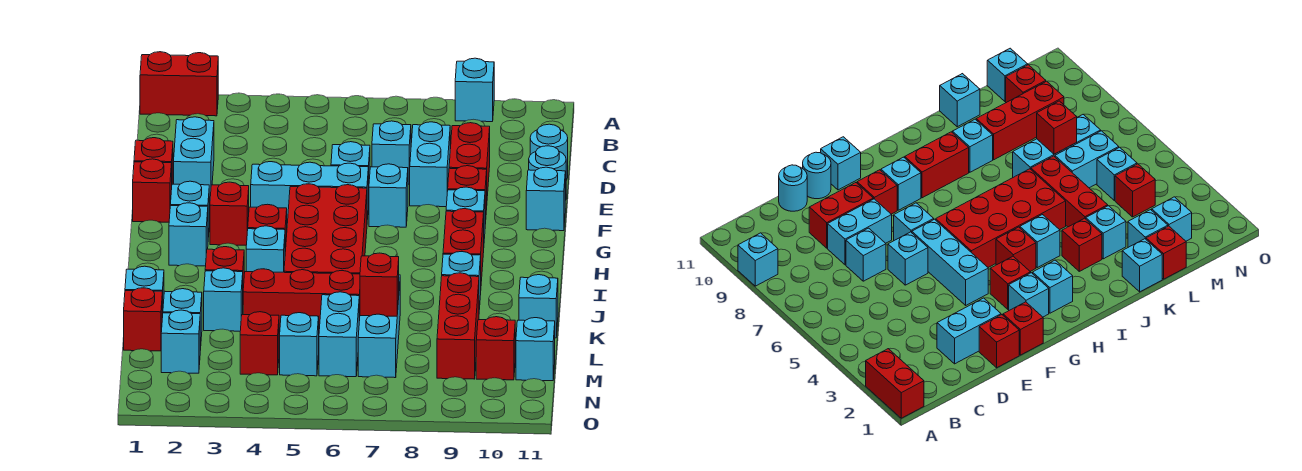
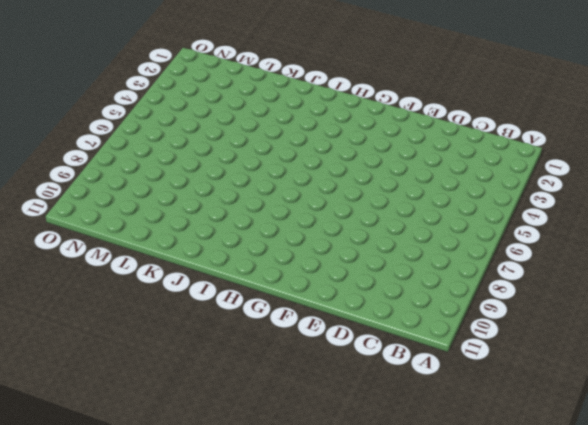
none -> red 1x2 brick [140,52,218,116]
none -> cyan 1x1 brick [455,58,494,122]
none -> cyan 1x2 brick [174,117,214,202]
none -> cyan 1x1 brick [372,121,411,184]

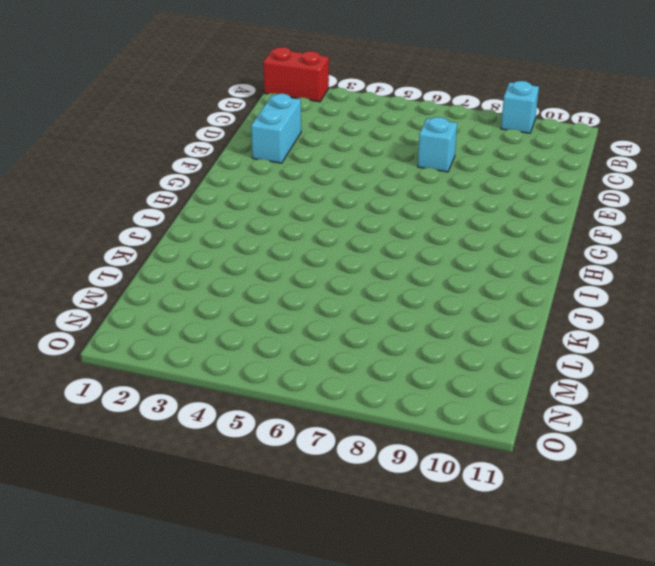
none -> cyan 1x2 brick [409,122,450,207]
none -> red 1x2 brick [449,123,490,196]
none -> cyan 1x1 round brick [530,124,568,180]
none -> red 1x1 brick [134,138,173,184]

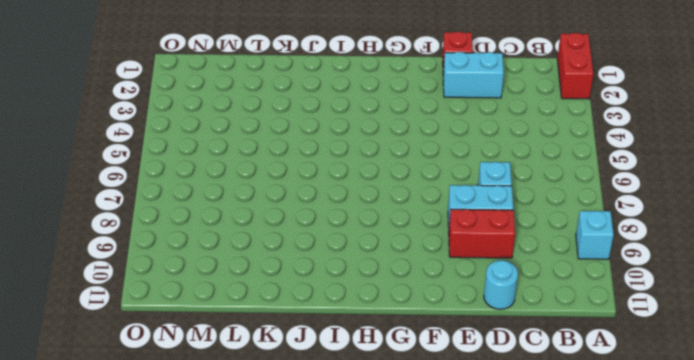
none -> cyan 1x1 brick [331,142,370,205]
none -> cyan 1x1 round brick [529,146,566,200]
none -> red 1x1 brick [133,159,172,222]
none -> cyan 1x3 brick [251,162,368,223]

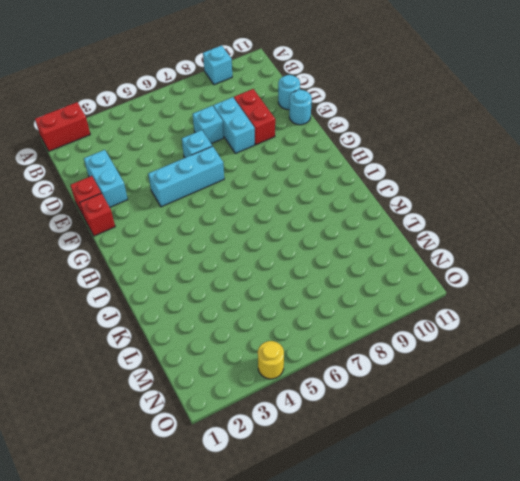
yellow 1x1 round brick [258,341,284,379] -> none
none -> cyan 1x1 brick [369,164,408,227]
none -> red 1x1 brick [448,166,487,224]
none -> cyan 1x1 brick [526,167,565,231]
none -> cyan 1x1 brick [170,181,209,237]

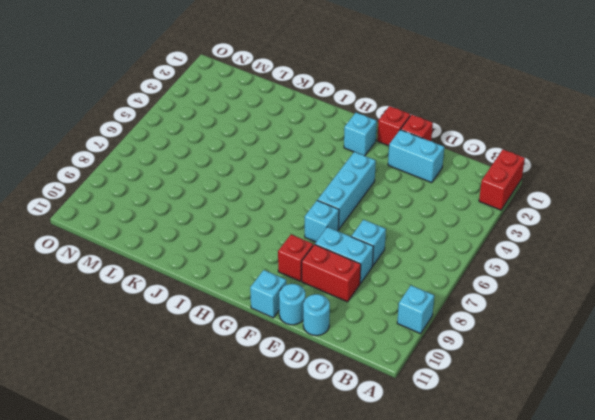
none -> cyan 1x1 brick [331,142,370,205]
none -> red 1x1 brick [210,182,249,245]
none -> red 2x4 brick [284,184,367,274]
none -> cyan 1x1 brick [446,187,485,239]

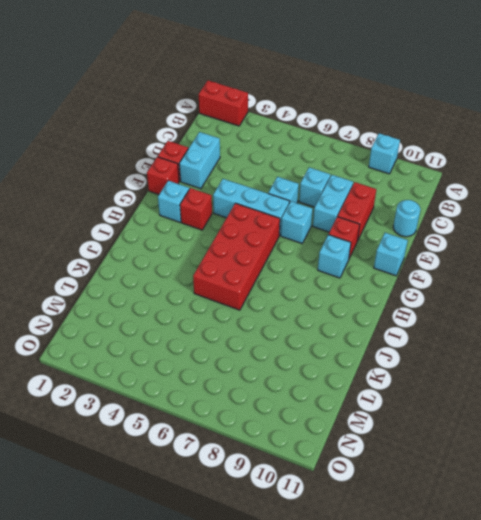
none -> cyan 1x1 round brick [529,146,566,200]
none -> cyan 1x1 brick [169,203,208,266]
none -> red 1x1 brick [248,204,287,251]
none -> red 1x2 brick [443,209,484,281]

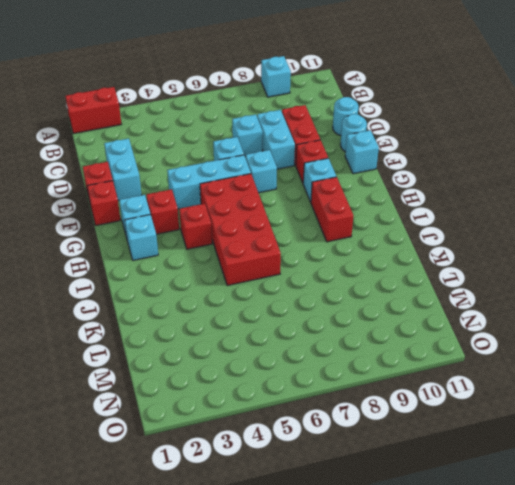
none -> cyan 1x1 brick [246,226,285,272]
none -> red 1x1 brick [205,247,244,288]
none -> cyan 1x1 brick [442,252,481,310]
none -> cyan 1x1 brick [125,266,164,318]

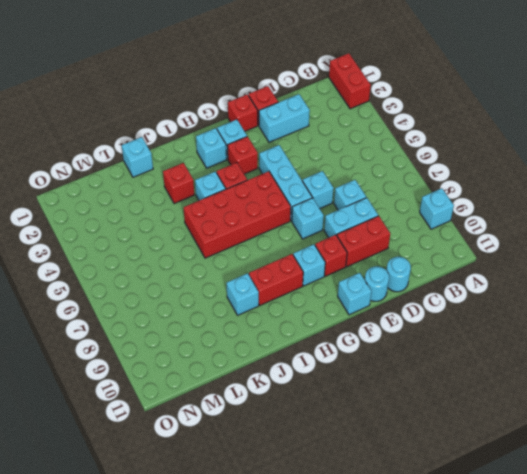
none -> cyan 1x1 brick [204,268,243,331]
none -> red 1x3 brick [243,269,360,332]
none -> cyan 1x3 brick [358,275,400,378]
none -> red 1x3 brick [437,273,479,379]

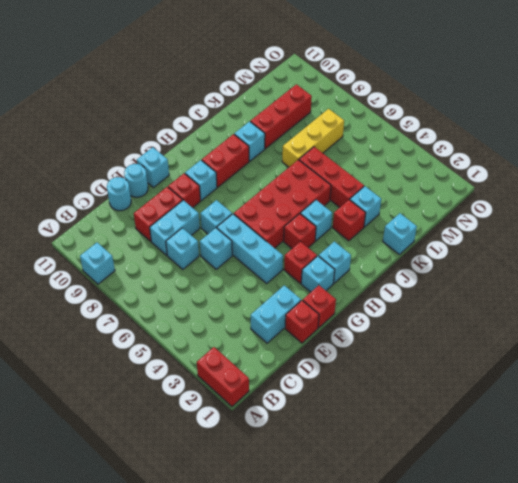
yellow 1x3 brick [282,109,344,167] -> cyan 1x3 brick [358,275,400,378]
none -> cyan 1x1 brick [519,275,558,338]
none -> red 1x1 brick [124,288,162,351]
none -> cyan 1x1 brick [163,289,202,350]
none -> cyan 1x2 brick [319,292,359,377]

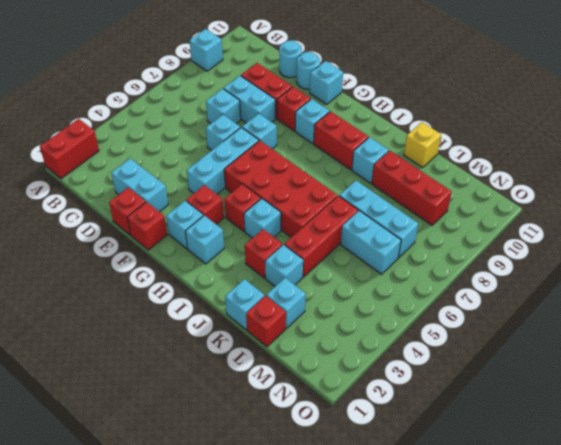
yellow 1x1 brick [404,122,441,168] -> cyan 1x1 brick [519,275,558,338]
none -> cyan 1x1 brick [161,310,200,373]
none -> red 1x1 brick [240,312,279,375]
none -> cyan 1x1 brick [280,313,319,376]
none -> red 1x1 brick [476,317,515,380]

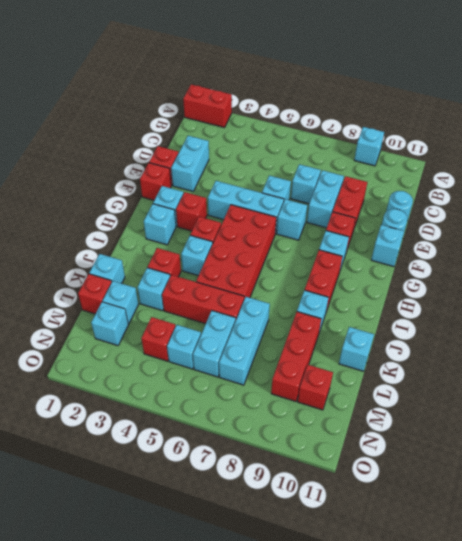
none -> cyan 1x1 brick [516,318,555,381]
none -> red 1x1 brick [360,253,399,316]

